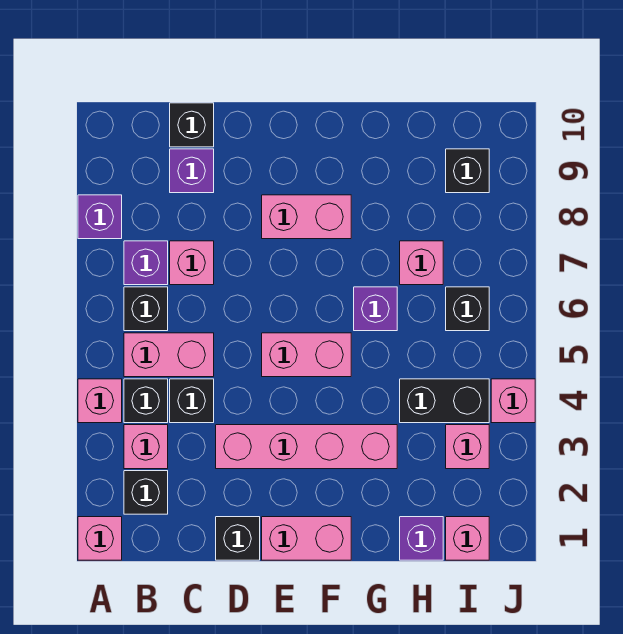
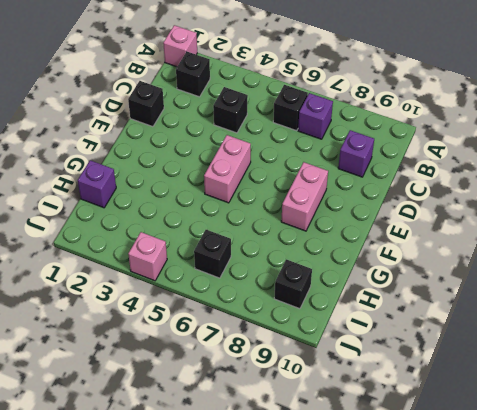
none -> pink 1x1 brick [78,379,122,423]
none -> purple 1x1 brick [78,195,122,239]
none -> pink 1x1 brick [124,425,168,469]

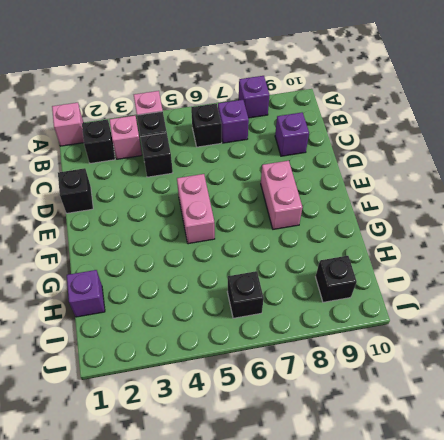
none -> pink 1x2 brick [124,333,214,377]
none -> pink 1x1 brick [170,241,214,285]
none -> black 1x1 brick [170,103,214,147]

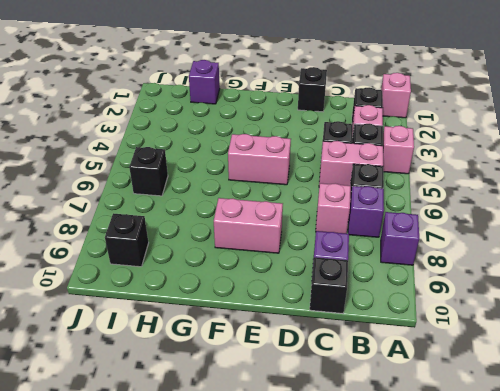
none -> pink 1x4 brick [216,425,397,469]
none -> pink 1x2 brick [262,517,351,560]
none -> purple 1x1 brick [354,287,397,331]

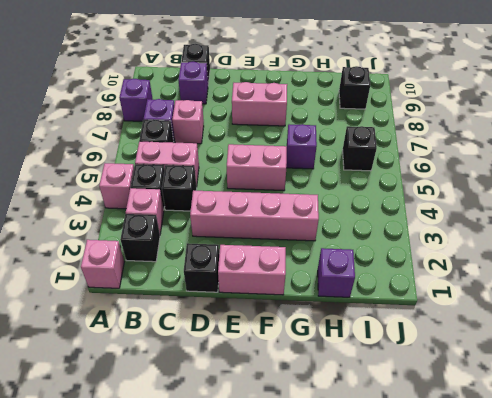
none -> black 1x2 brick [400,379,489,423]
none -> pink 1x1 brick [400,241,443,285]
none -> pink 1x1 brick [446,517,489,560]

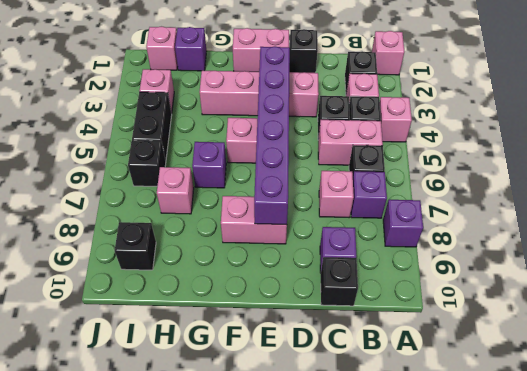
purple 1x6 brick [254,47,290,225] -> none
black 1x2 brick [132,92,172,161] -> black 1x2 brick turned to [400,379,489,423]
none -> pink 1x1 brick [491,379,535,423]

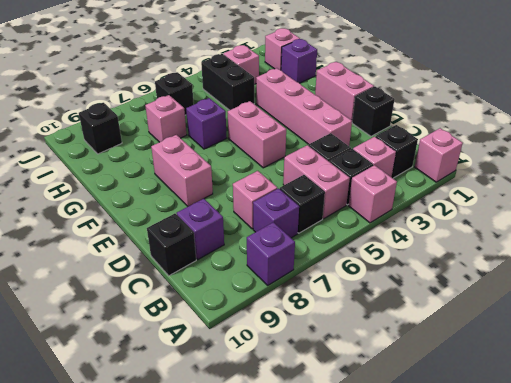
none -> pink 1x1 brick [491,379,535,423]

